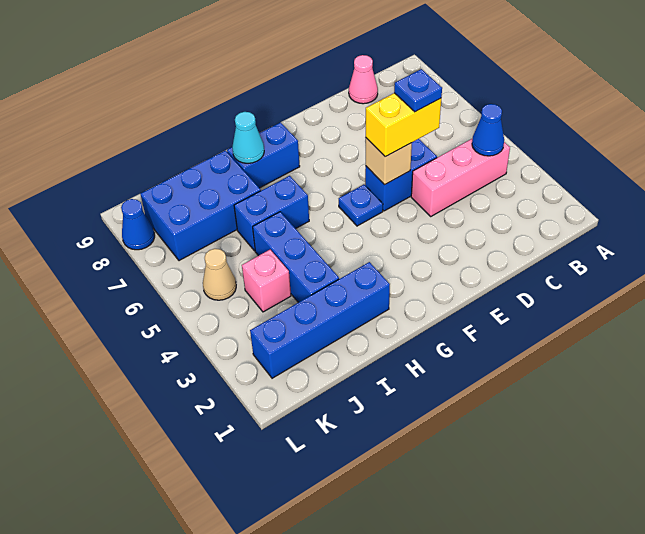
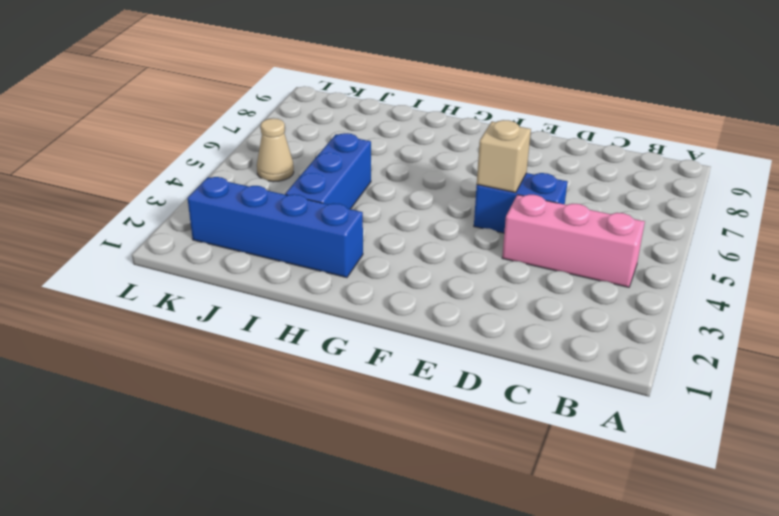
none -> pink 1x1 cone [349,55,378,104]
none -> blue 1x1 plate [339,185,383,226]
none -> blue 1x2 brick [227,122,300,188]

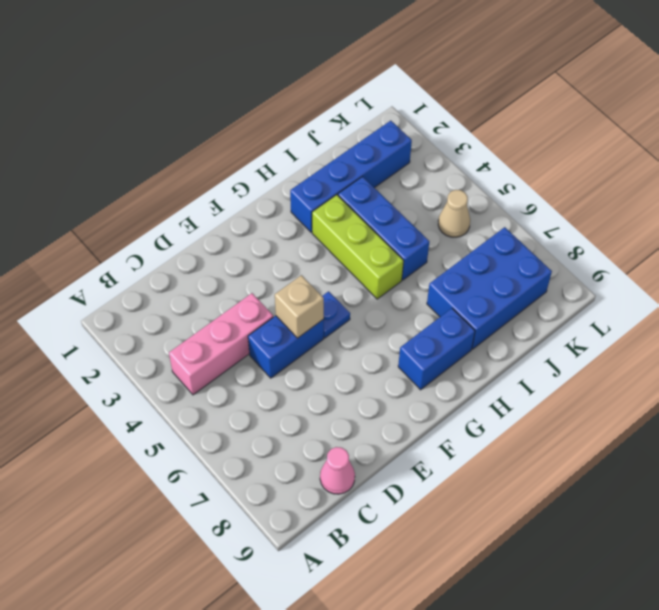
lime 1x3 brick [312,195,404,299] -> none
none -> blue 1x2 brick [234,176,309,251]
none -> pink 1x1 brick [242,250,291,312]
none -> blue 1x1 cone [121,199,155,250]

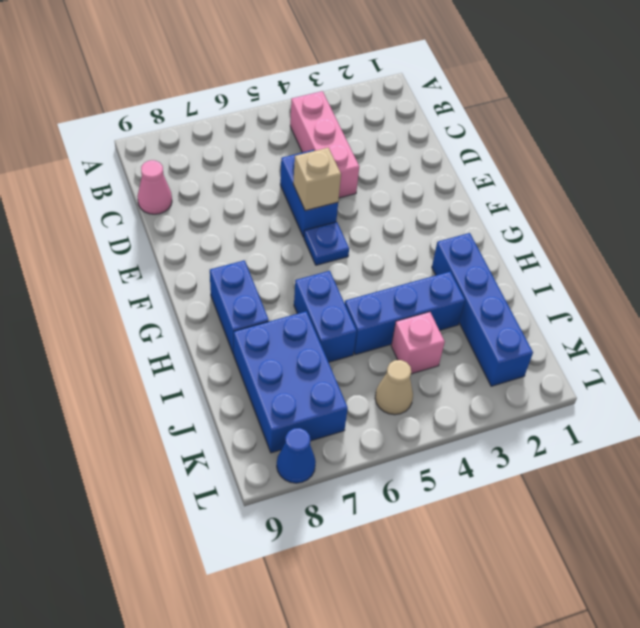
none -> blue 1x1 cone [472,104,504,156]
none -> cyan 1x1 cone [232,112,264,163]
none -> yellow 1x2 brick [366,93,441,157]

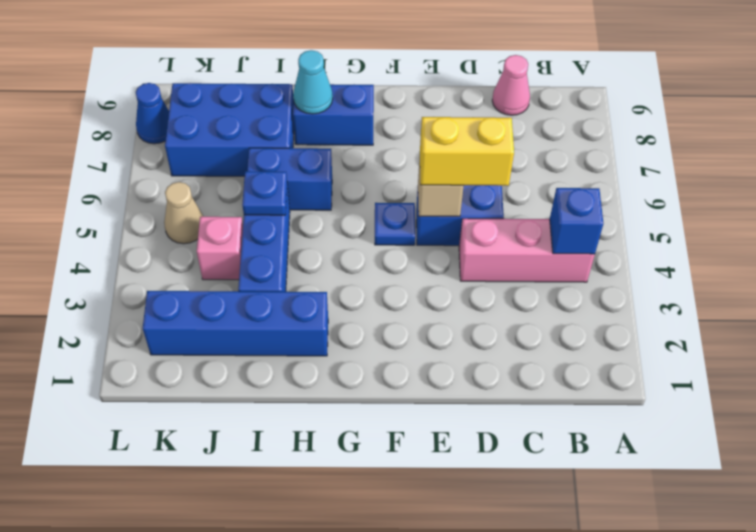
blue 1x1 brick [550,188,603,254] -> blue 1x1 cone [472,104,504,156]
blue 1x1 plate [242,171,287,215] -> blue 1x1 plate moved to [394,69,442,112]

